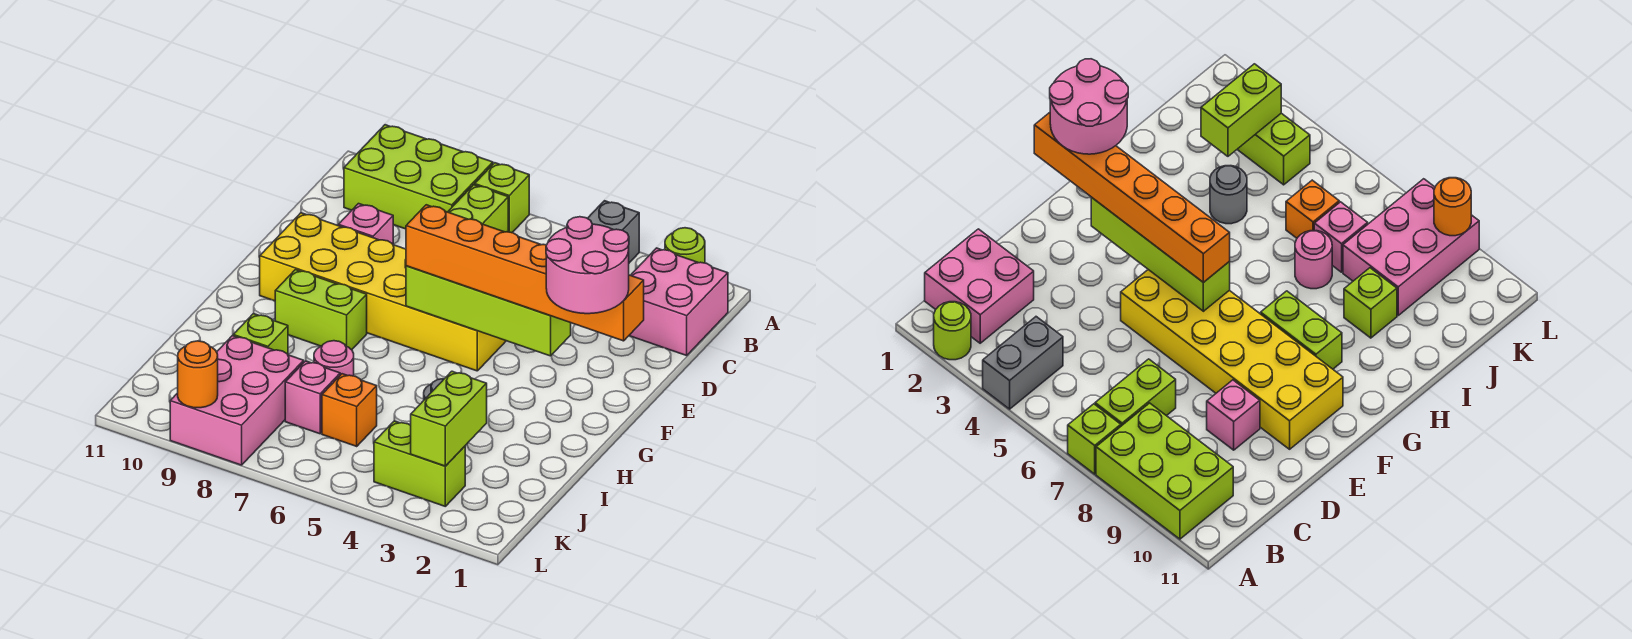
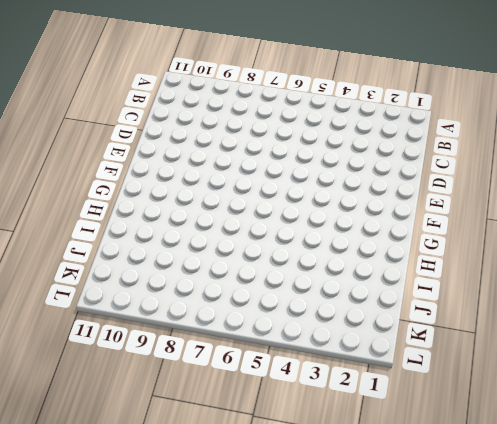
none -> lime 1x1 round brick [665,228,705,263]
none -> grey 1x2 brick [588,201,639,263]
none -> lime 1x1 brick [475,163,529,233]

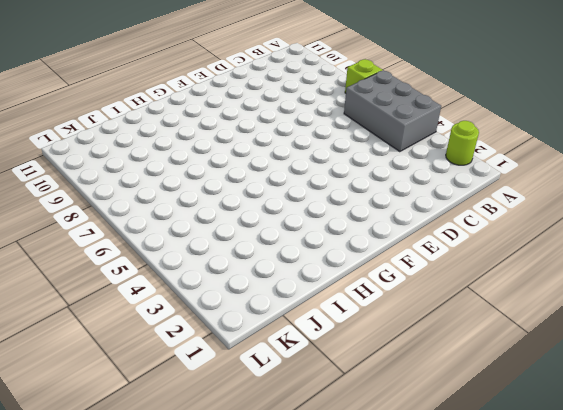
grey 2x3 brick [344,70,441,152] -> grey 1x2 brick [588,201,639,263]
none -> lime 2x3 brick [344,125,493,229]
none -> pink 2x2 brick [629,248,728,356]
none -> lime 1x2 brick [448,185,508,232]

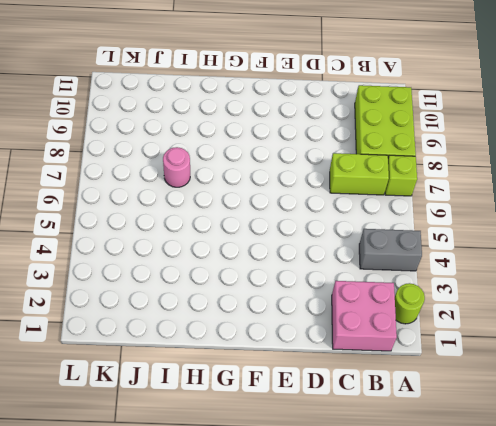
none -> pink 1x1 brick [338,204,393,244]
none -> yellow 2x6 brick [260,213,506,371]
none -> lime 1x2 brick [275,270,367,350]

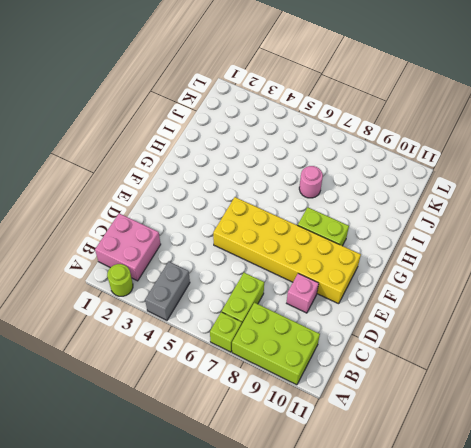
none -> grey 1x1 round brick [1210,166,1247,224]
none -> lime 1x1 brick [233,314,288,354]
none -> orange 1x1 brick [322,374,377,446]

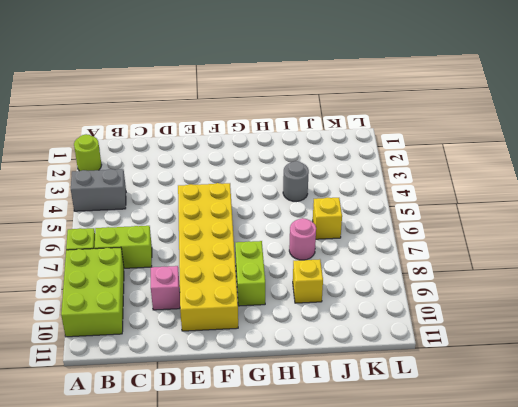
yellow 1x1 brick [293,259,323,303] -> lime 1x1 brick [233,314,288,354]
yellow 1x1 brick [313,197,342,239] -> orange 1x1 brick [322,374,377,446]
none -> pink 2x2 brick [629,248,728,356]
none -> pink 1x1 brick [285,361,340,434]
none -> pink 2x3 brick [170,336,304,465]

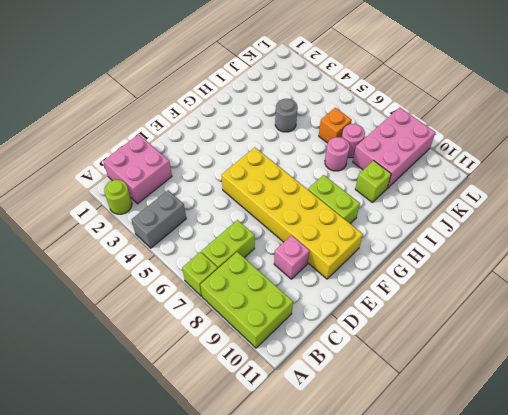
pink 1x1 round brick [342,124,365,158] -> pink 1x1 brick [285,361,340,434]
none -> lime 1x2 brick [374,421,465,506]
none -> lime 1x4 brick [406,266,571,356]
none -> lime 1x2 brick [411,371,487,466]

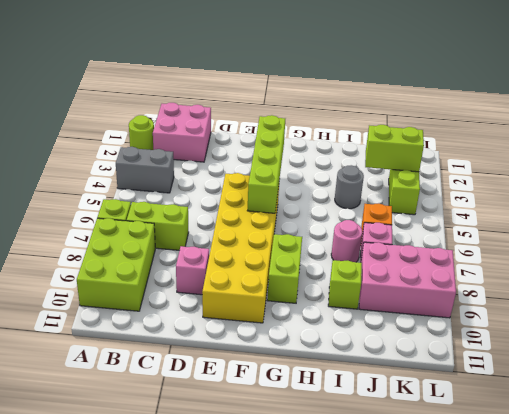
none -> orange 1x1 round brick [178,341,218,408]
none -> orange 1x6 brick [406,205,644,341]
none -> pink 2x2 round brick [546,217,629,314]

